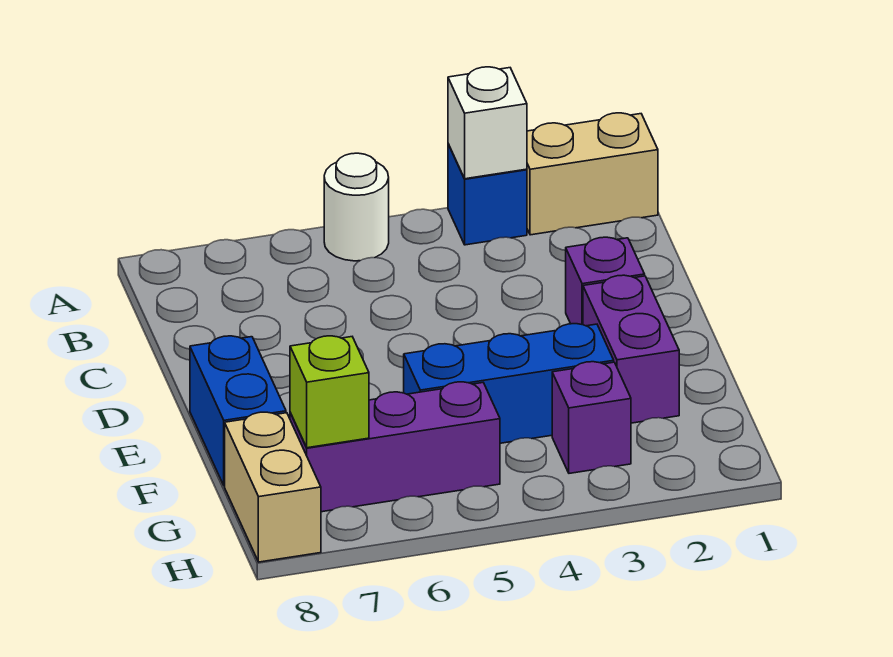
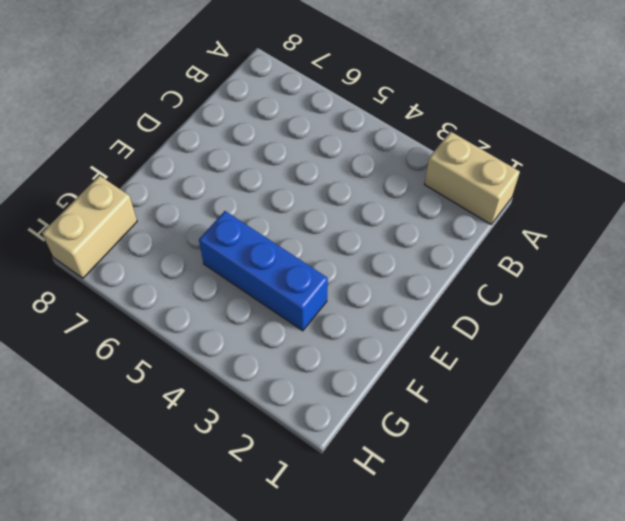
none -> blue 1x1 brick [448,144,527,245]
none -> white 1x1 round brick [324,153,389,261]
none -> purple 1x1 brick [566,237,645,325]

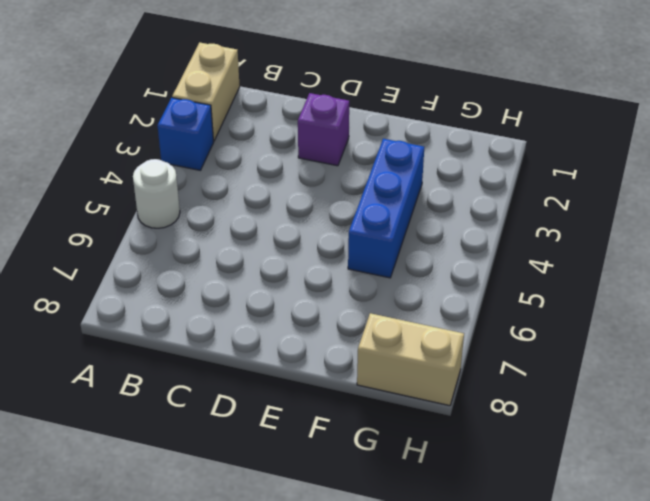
none -> purple 1x2 brick [583,275,679,423]
none -> blue 1x2 brick [190,336,286,486]
none -> purple 1x1 brick [552,362,631,473]

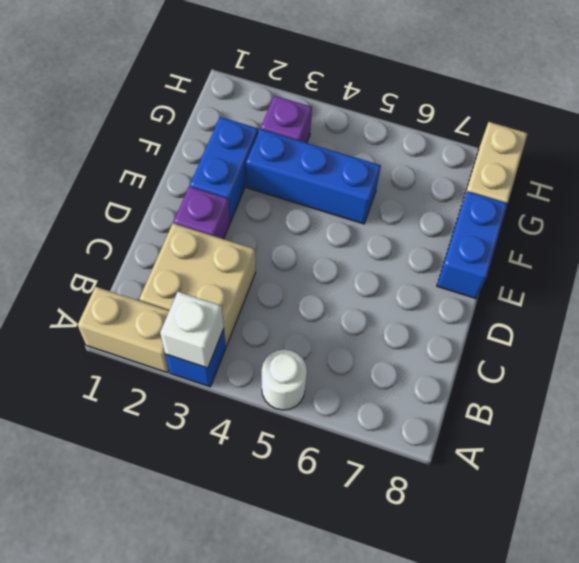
tan 2x2 brick [139,223,256,347] -> none
blue 1x2 brick [190,117,258,222] -> purple 1x2 brick [583,275,679,423]
none -> purple 1x3 brick [290,382,500,512]
none -> lime 1x1 brick [290,336,369,448]

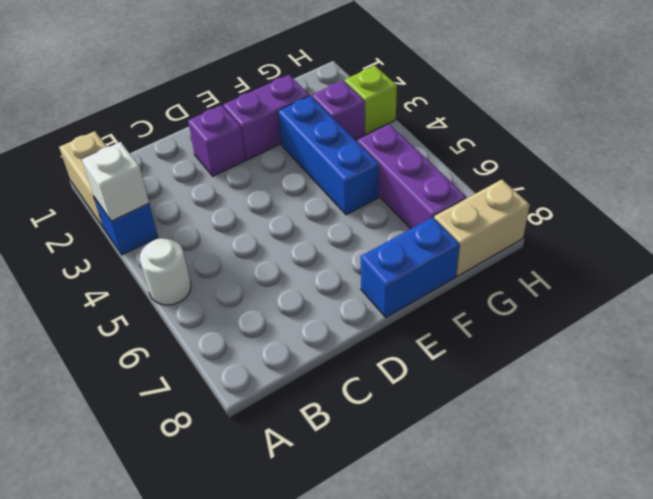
lime 1x1 brick [345,66,397,135] -> lime 1x1 brick moved to [290,336,369,448]

